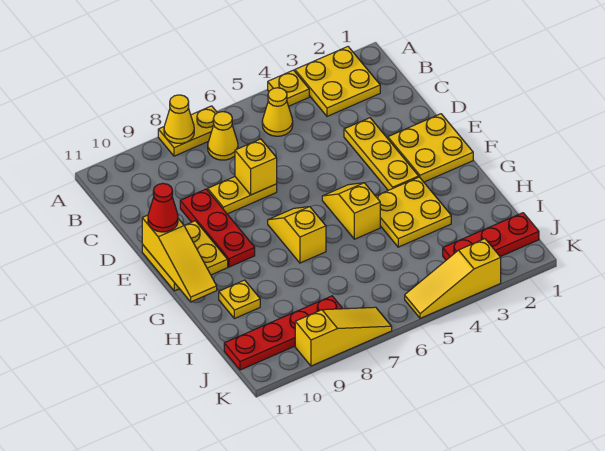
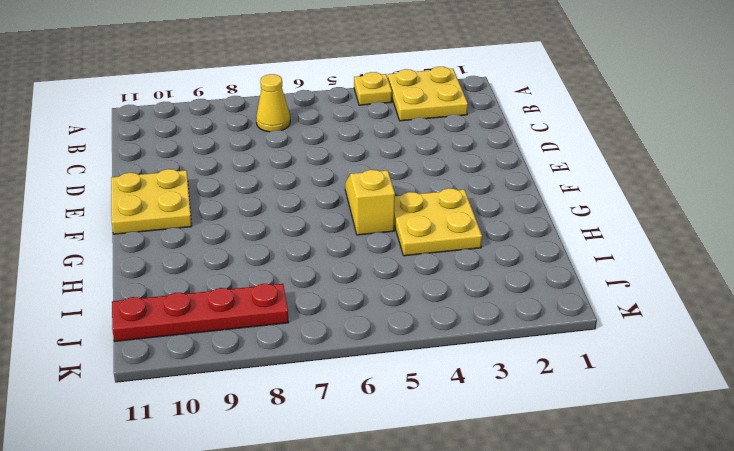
none -> yellow 1x2 plate [158,106,217,156]
none -> yellow 1x1 cone [262,88,293,136]
none -> yellow 1x3 plate [344,118,419,190]

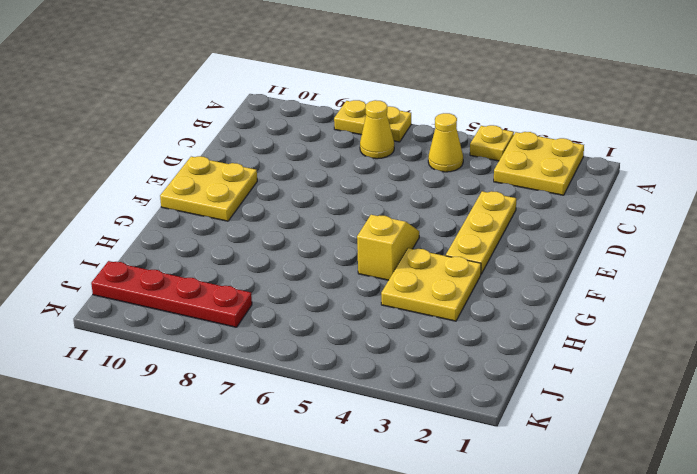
none -> yellow 1x2 plate [208,177,277,214]
none -> red 1x3 plate [180,189,255,267]
none -> yellow 2x2 plate [388,114,473,182]

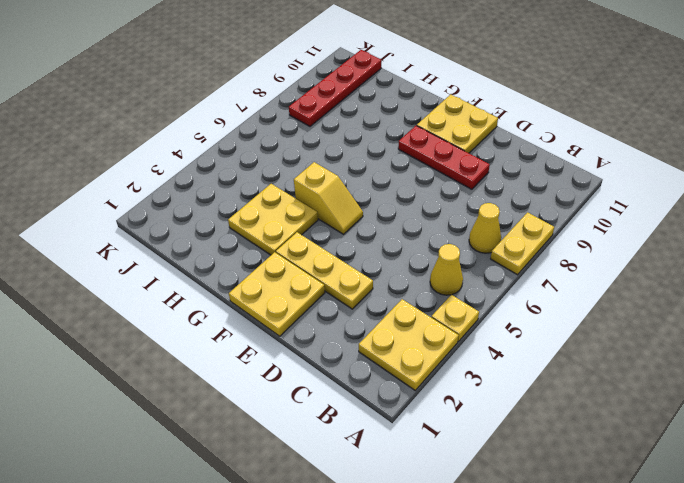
none -> yellow 1x2 plate [208,177,277,214]
none -> yellow 1x2 slope [268,207,326,263]
none -> yellow 1x1 plate [219,280,260,319]

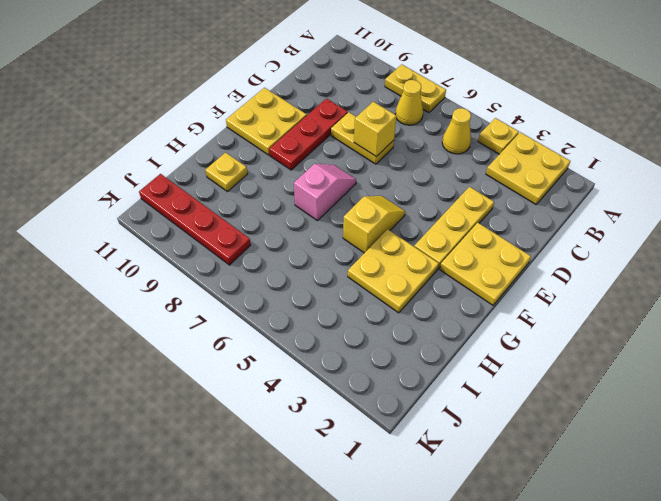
pink 1x2 slope [294,164,356,221] -> yellow 1x2 slope [268,207,326,263]
none -> red 1x3 plate [443,213,539,260]
none -> yellow 1x3 slope [405,239,501,318]
none -> yellow 1x3 slope [295,307,392,366]

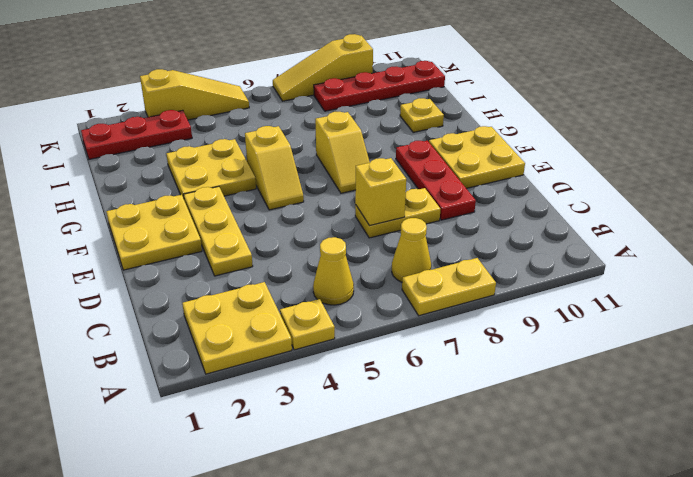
none -> yellow 1x1 cone [164,95,194,143]
none -> yellow 1x3 slope [142,215,217,302]
none -> red 1x1 cone [148,183,178,232]

